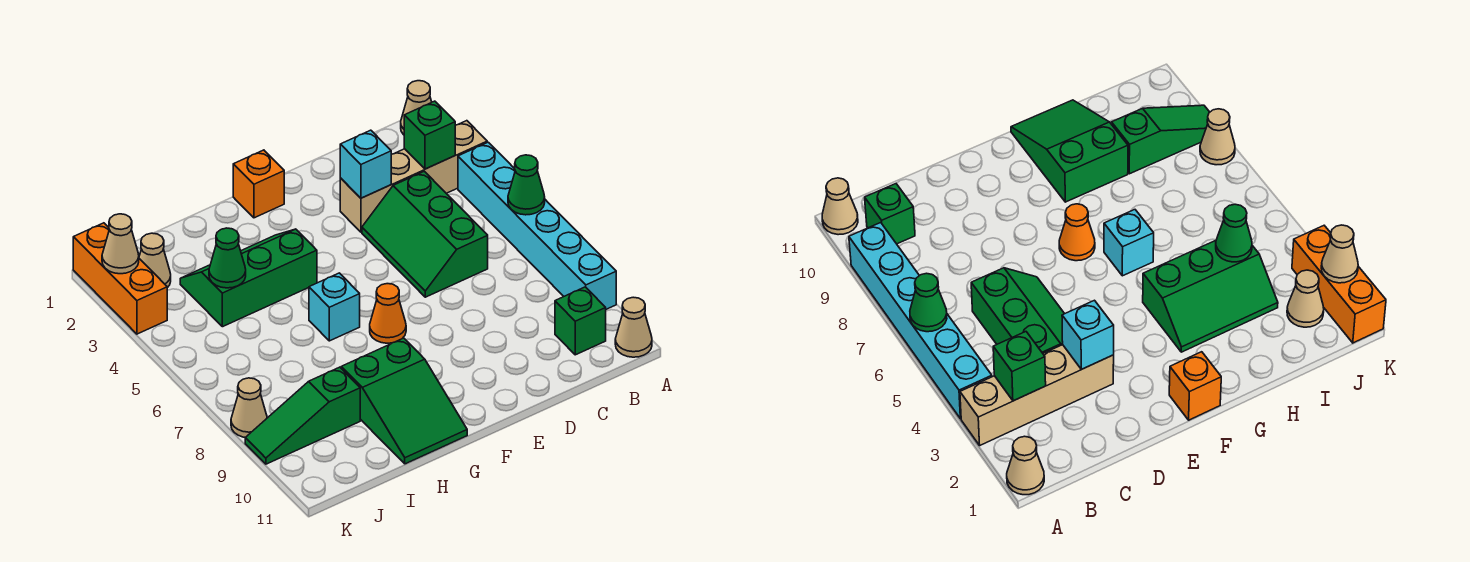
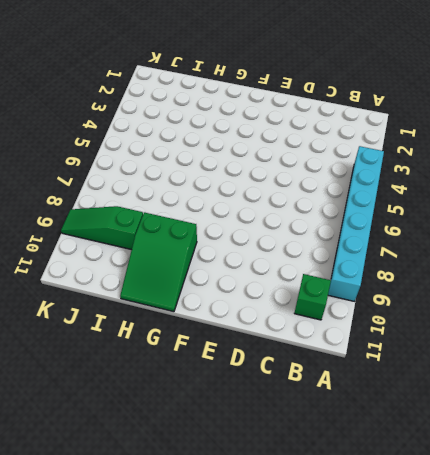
none -> tan 1x1 cone [401,81,432,135]
none -> tan 1x4 brick [340,121,487,232]
none -> tan 1x1 cone [615,297,652,357]

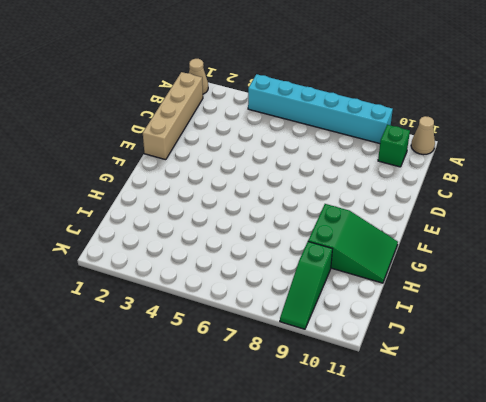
tan 1x4 brick [143,72,203,160] -> tan 1x4 brick moved to [340,121,487,232]
none -> green 2x3 slope [362,171,488,297]
none -> orange 1x1 brick [233,150,284,218]
none -> orange 1x1 cone [370,284,406,343]

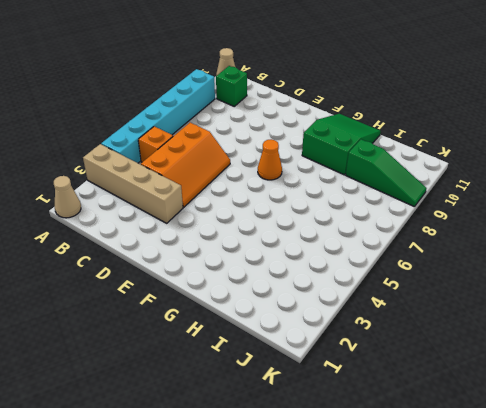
orange 1x1 brick [138,126,173,162] -> orange 1x1 brick moved to [233,150,284,218]
orange 2x3 slope [141,123,230,207] -> green 2x3 slope [362,171,488,297]
none -> green 2x3 slope [180,229,317,327]
none -> cyan 1x1 brick [309,273,360,341]
none -> tan 1x1 cone [139,233,171,288]

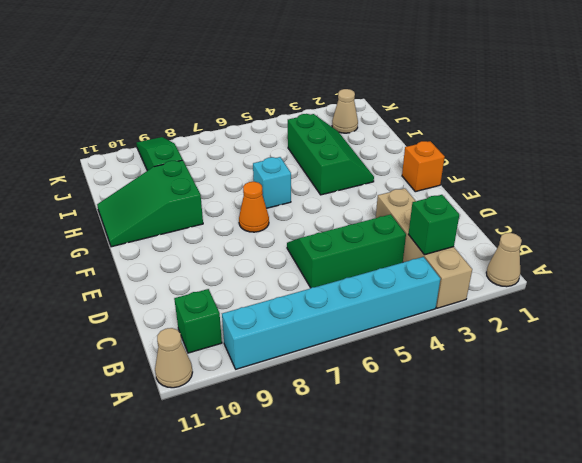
none -> orange 1x3 brick [73,223,167,334]
none -> tan 1x1 cone [231,378,267,437]
none -> green 1x1 cone [508,155,545,215]

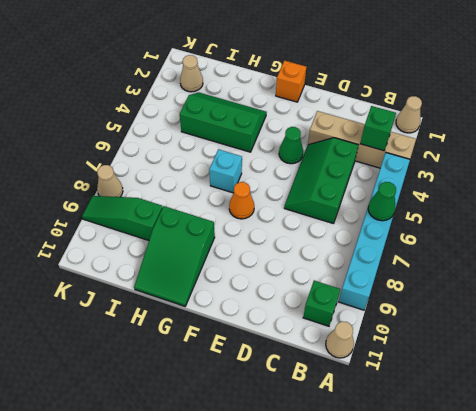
green 1x1 cone [279,127,303,164] -> green 1x1 cone moved to [209,228,246,288]
none -> orange 1x3 brick [73,223,167,334]
none -> cyan 1x1 brick [340,130,391,198]
none -> tan 1x1 cone [102,214,139,274]

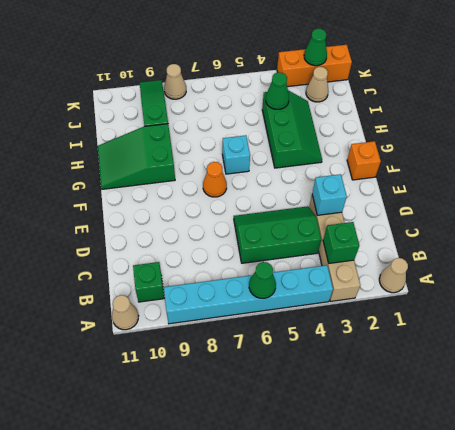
green 1x1 cone [304,29,327,66] -> tan 1x1 cone [102,214,139,274]

